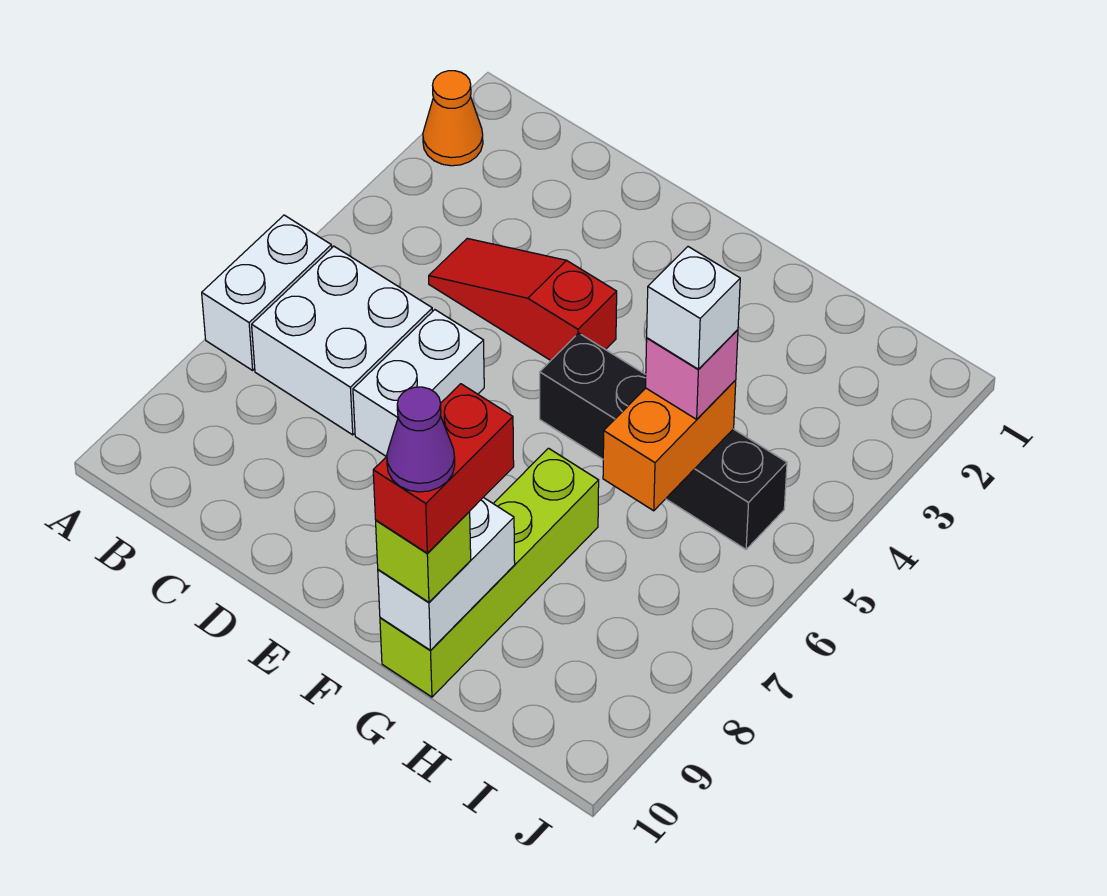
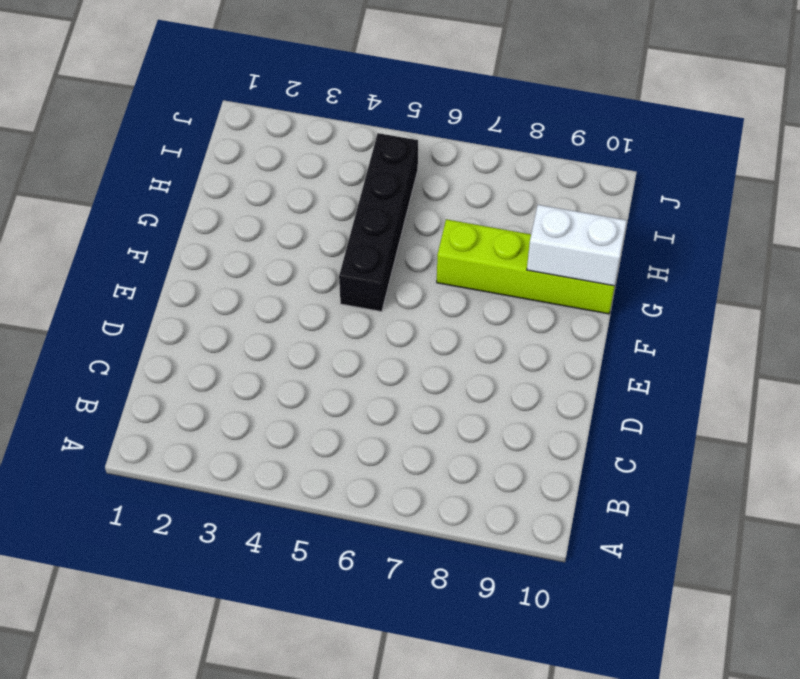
none -> orange 1x1 cone [423,71,483,166]
none -> white 1x2 brick [202,215,332,370]
none -> white 2x2 brick [252,246,432,435]

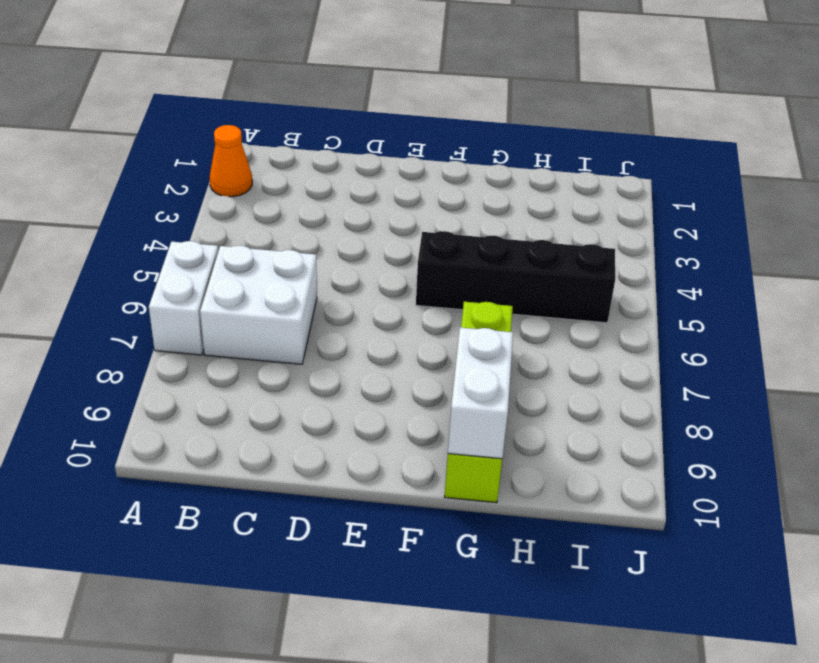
none -> red 1x3 slope [429,238,617,360]
none -> white 1x2 brick [353,310,484,457]
none -> orange 1x2 brick [603,380,736,511]

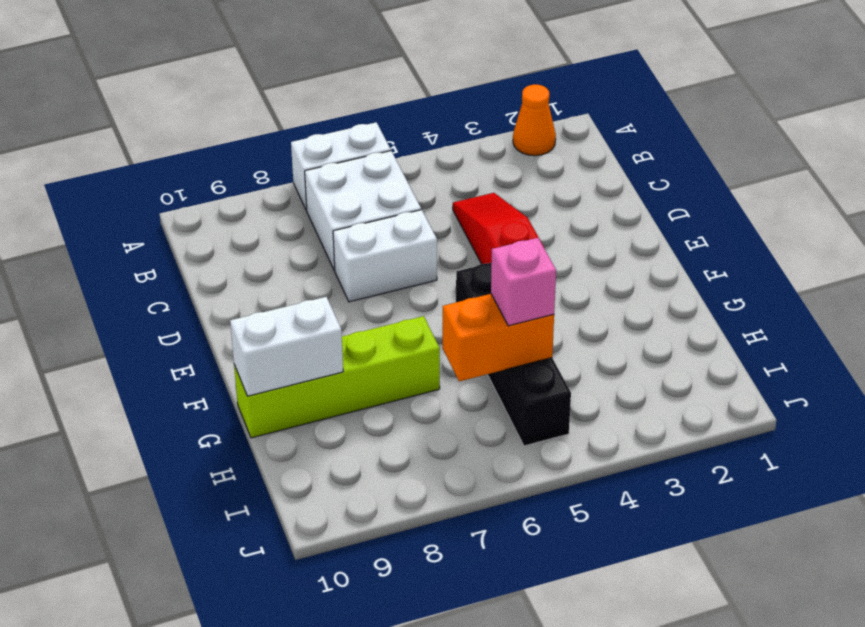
none -> lime 1x1 brick [376,512,471,602]
none -> red 1x2 brick [373,384,514,553]
none -> white 1x1 brick [647,247,740,369]

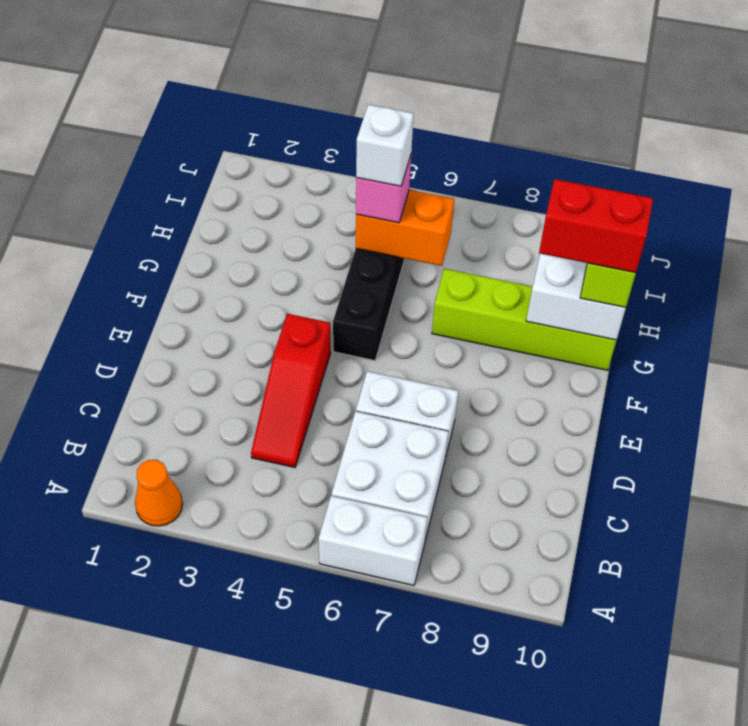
none -> purple 1x1 cone [387,387,455,492]

